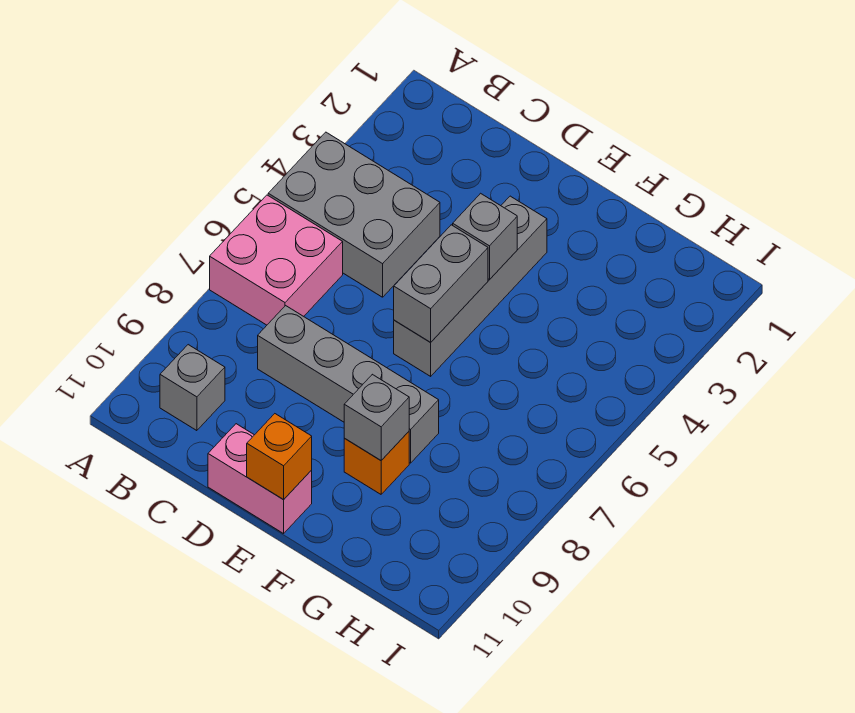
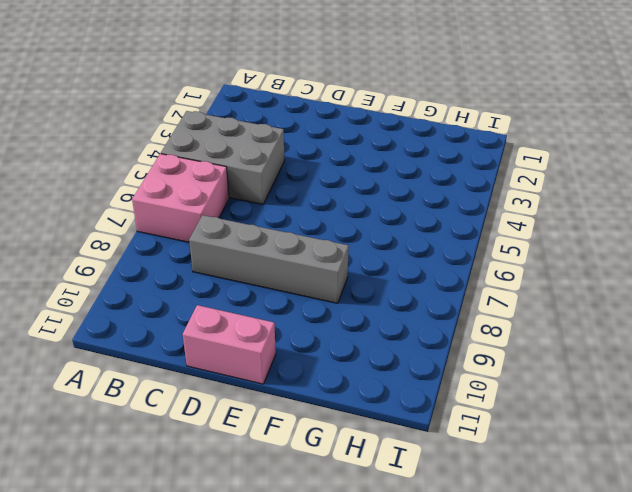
none -> grey 1x1 brick [160,345,225,431]
none -> grey 1x4 brick [394,196,547,376]

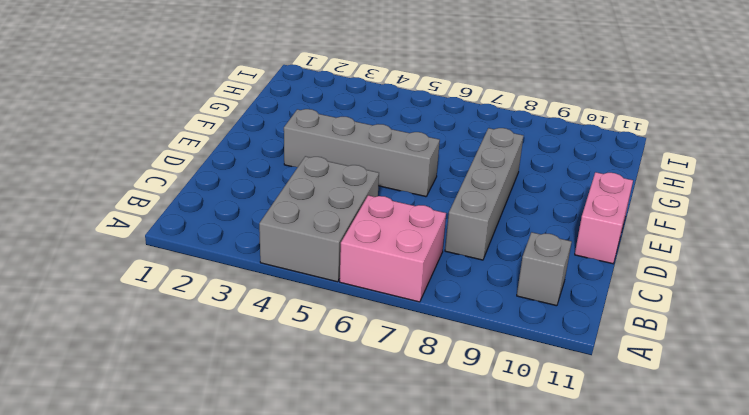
none -> orange 1x1 brick [344,432,409,494]
none -> grey 1x1 brick [453,193,517,280]

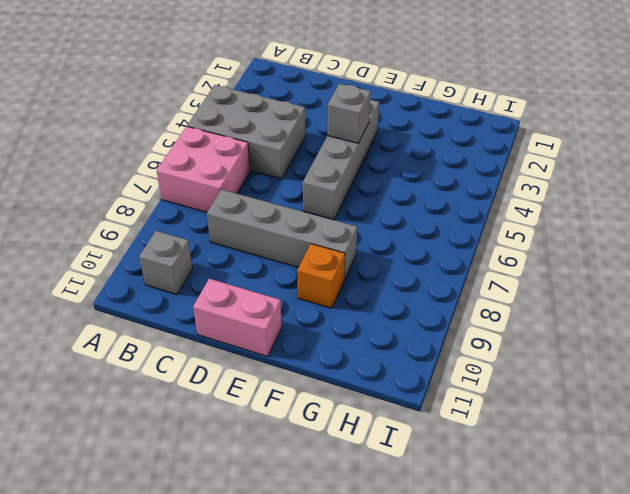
none -> grey 1x2 brick [394,225,488,342]
none -> orange 1x1 brick [247,414,312,500]

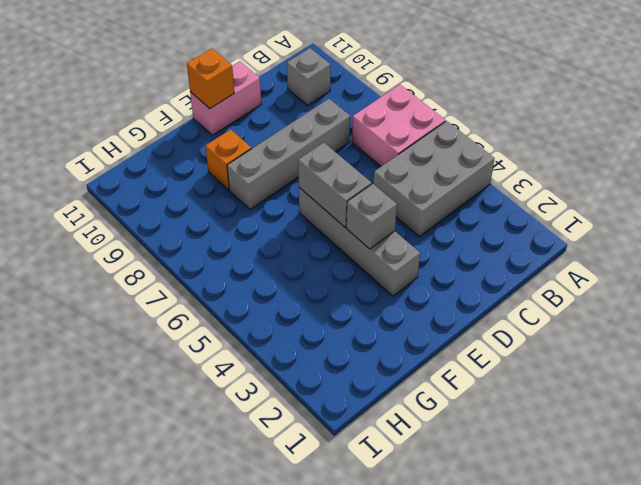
none -> grey 1x1 brick [344,374,409,460]

